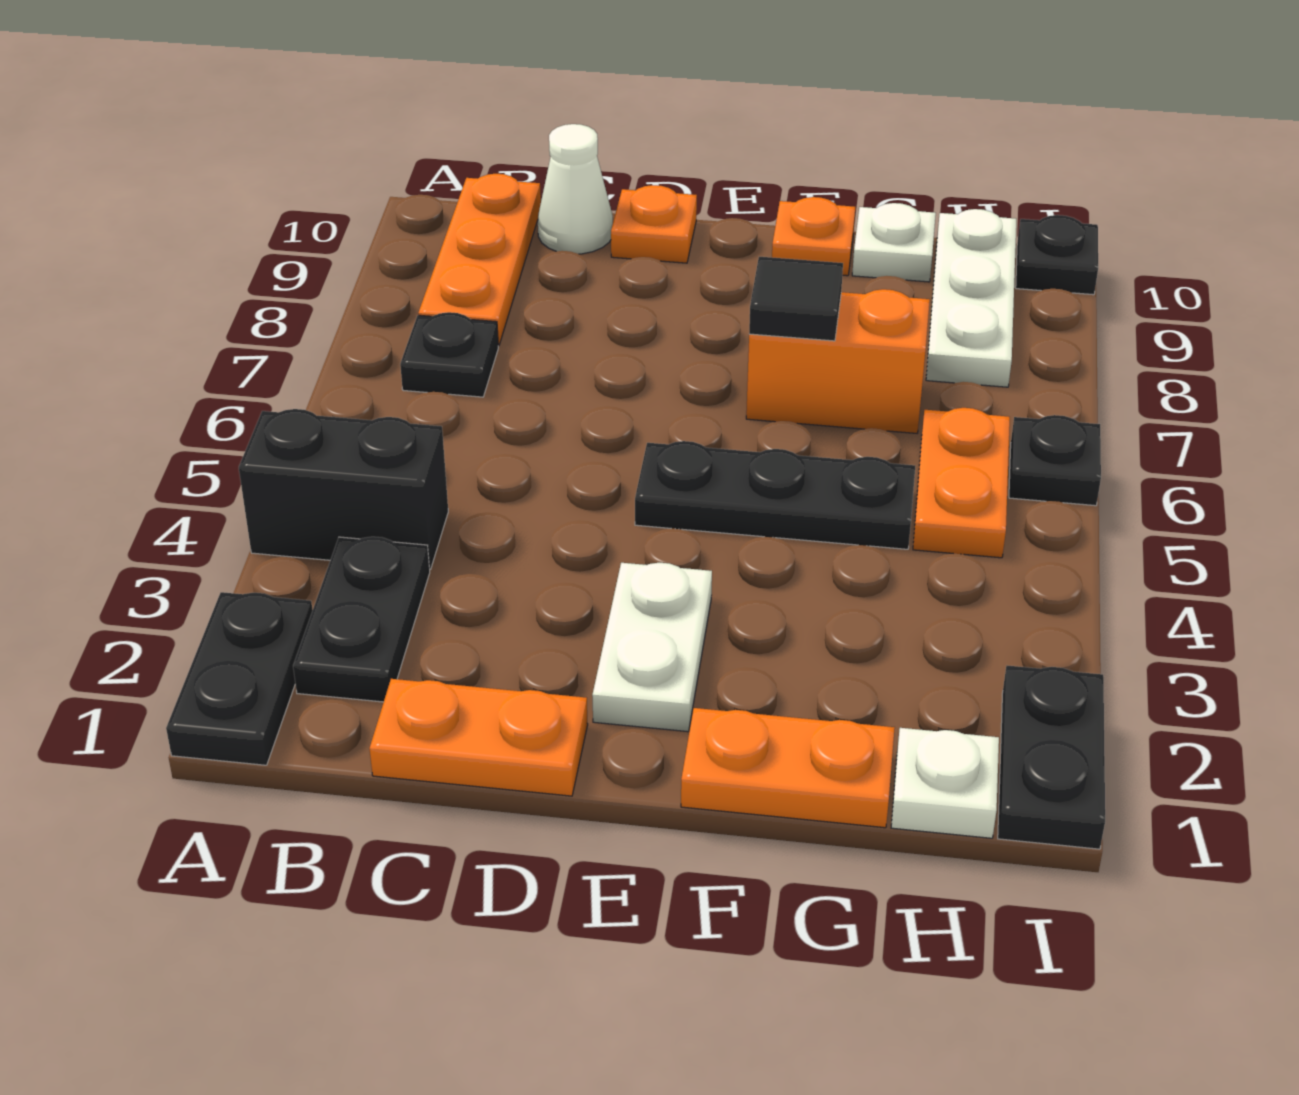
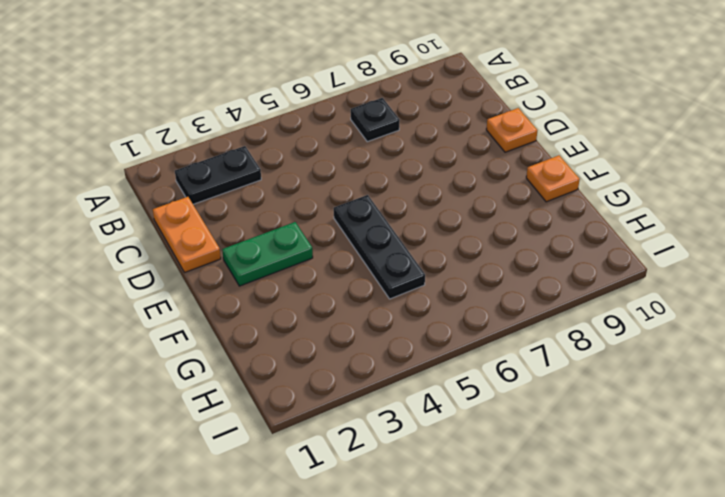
green 1x2 plate [222,222,313,286] -> white 1x2 plate [592,563,712,732]
none -> black 1x2 plate [166,592,313,765]
none -> black 1x2 brick [239,409,448,570]
none -> orange 1x3 plate [418,174,541,346]

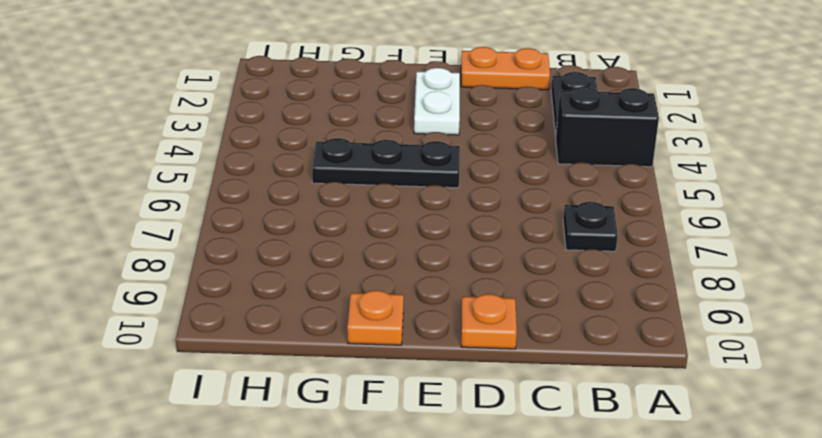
none -> black 1x2 plate [166,592,313,765]
none -> orange 1x3 plate [418,174,541,346]
none -> white 1x1 cone [538,124,613,254]

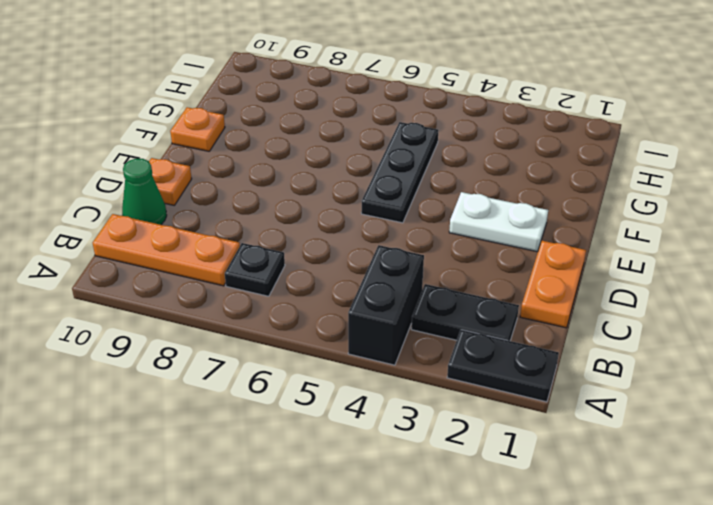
green 1x1 cone [122,159,167,225] -> white 1x1 cone [538,124,613,254]
none -> orange 1x2 plate [681,708,895,828]
none -> orange 1x2 brick [746,289,930,433]
none -> white 1x1 plate [852,203,936,282]

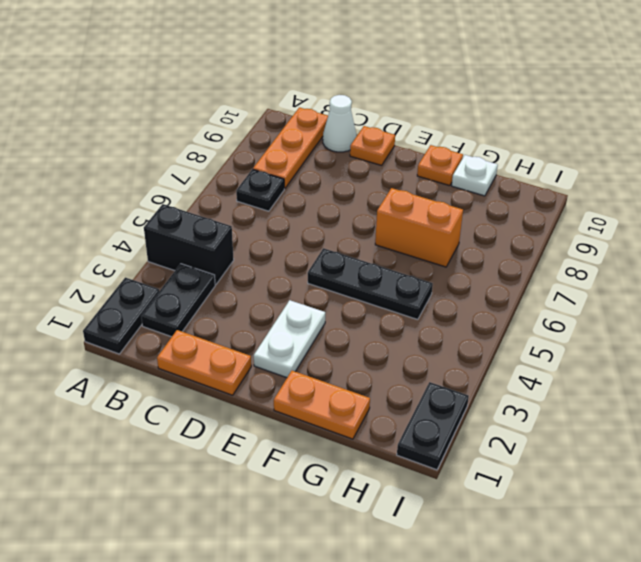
none -> white 1x1 plate [891,728,999,838]
none -> orange 1x2 plate [913,408,1010,558]
none -> white 1x3 plate [926,209,1016,387]

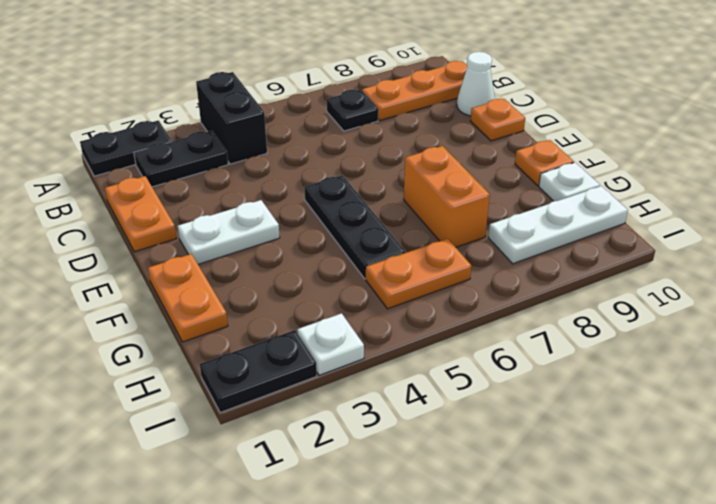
white 1x1 plate [297,313,364,375] -> white 1x1 plate moved to [891,728,999,838]
none -> black 1x1 plate [1009,415,1101,506]
none -> black 1x1 plate [1016,215,1098,295]
none -> black 1x1 tile [749,257,843,341]

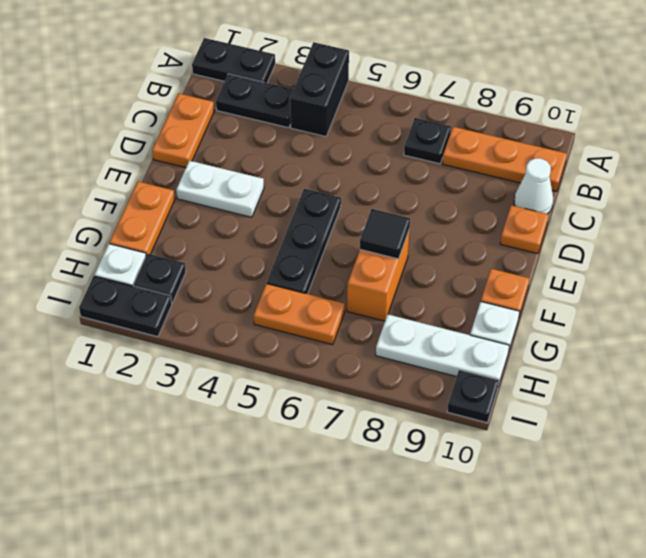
black 1x1 plate [134,254,186,303] -> black 1x1 plate moved to [1009,415,1101,506]

